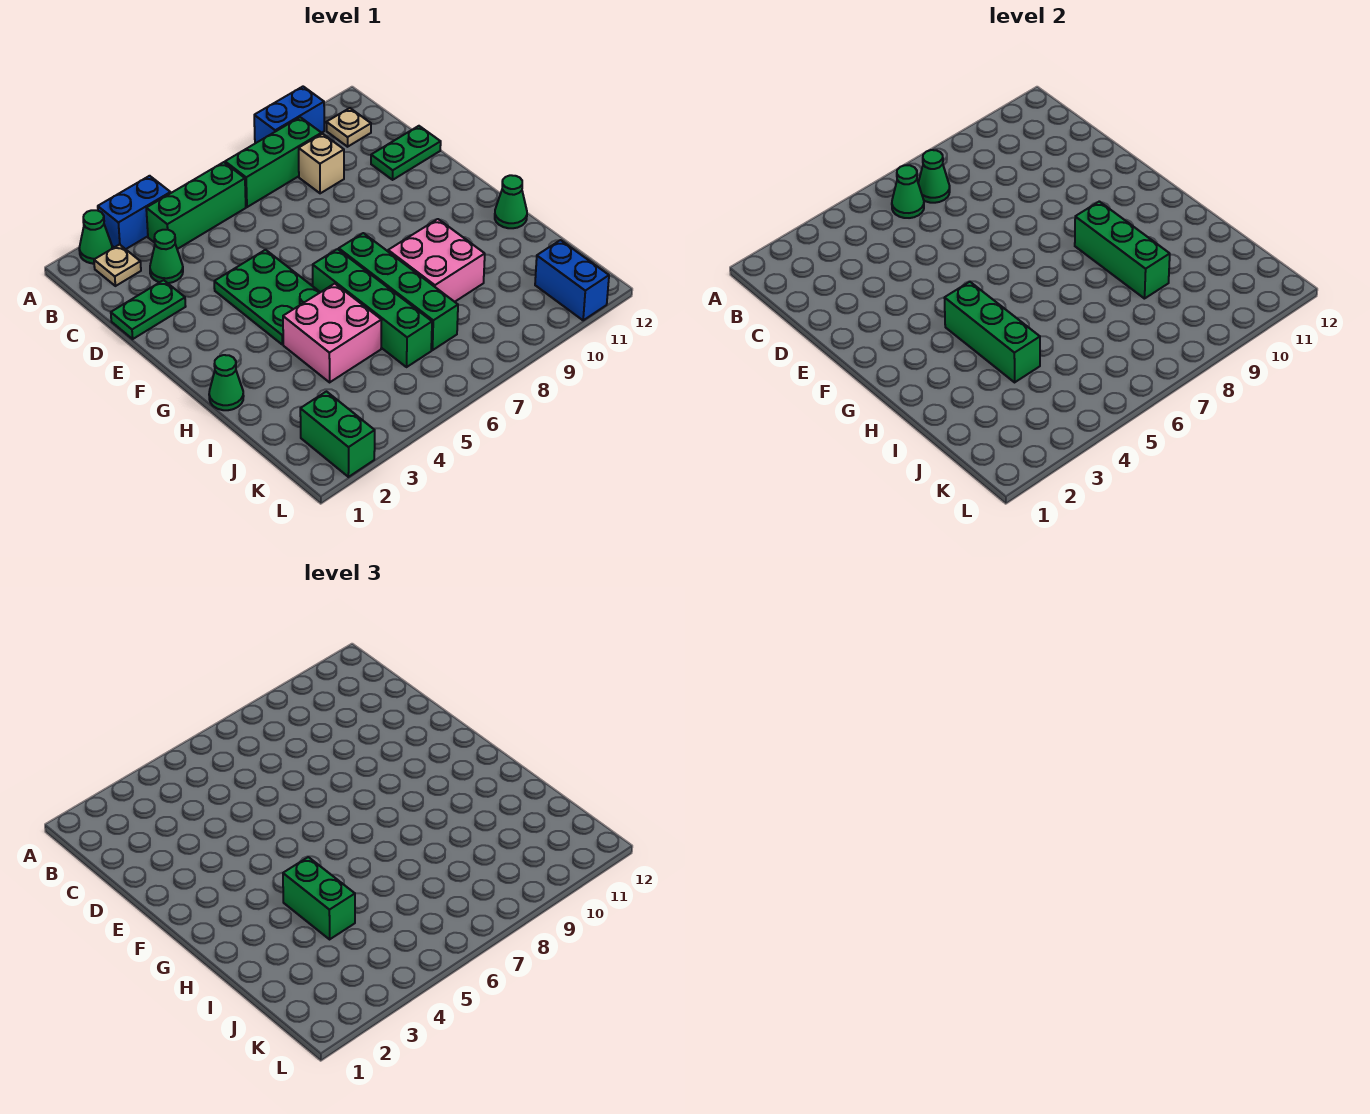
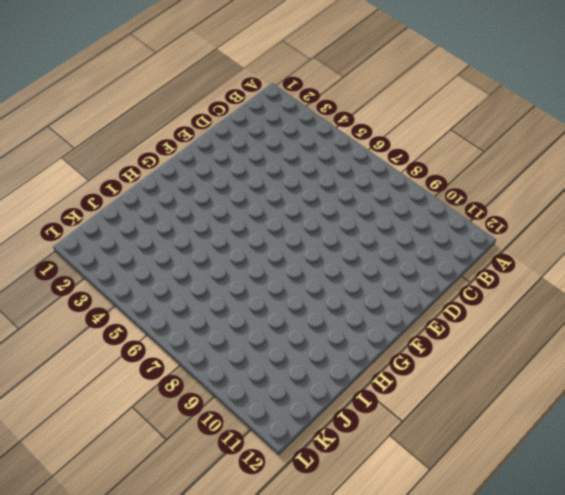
none -> green 1x1 cone [79,210,112,264]
none -> blue 1x2 brick [98,176,171,249]
none -> blue 1x2 brick [254,87,324,143]

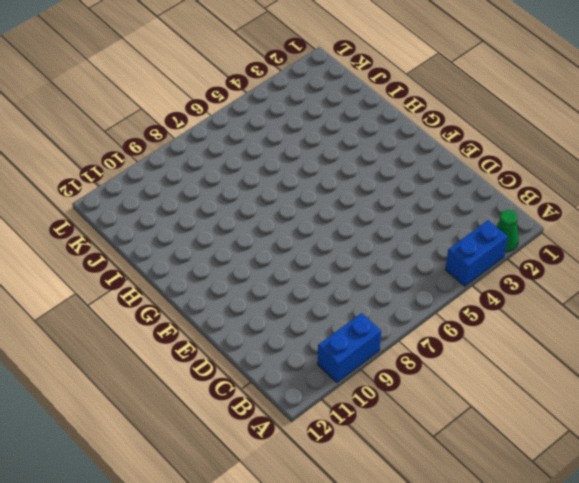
none -> tan 1x1 plate [94,245,141,286]
none -> green 1x3 brick [146,162,246,249]
none -> green 1x3 brick [225,117,321,207]

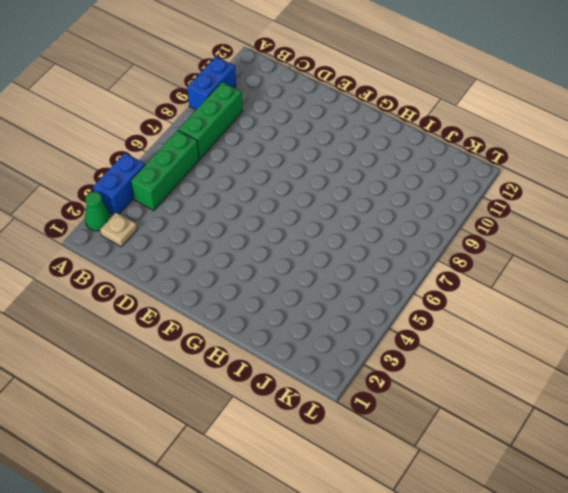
none -> tan 1x1 plate [326,108,371,147]
none -> green 1x1 cone [150,230,183,283]
none -> tan 1x1 brick [299,134,344,193]

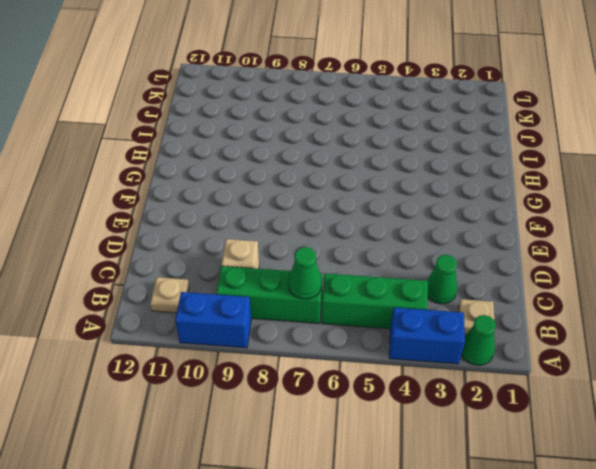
none -> green 1x2 plate [111,280,186,339]
none -> green 1x2 plate [371,126,441,180]
none -> green 2x3 plate [214,250,320,345]

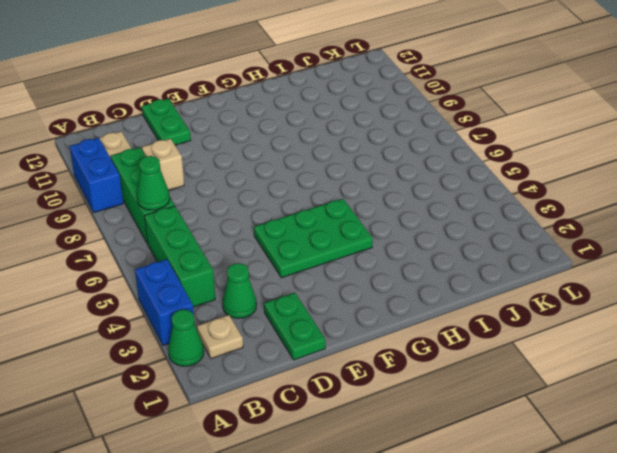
none -> green 1x4 brick [313,249,432,367]
none -> green 1x4 brick [338,233,458,350]
none -> green 1x1 cone [209,355,244,410]

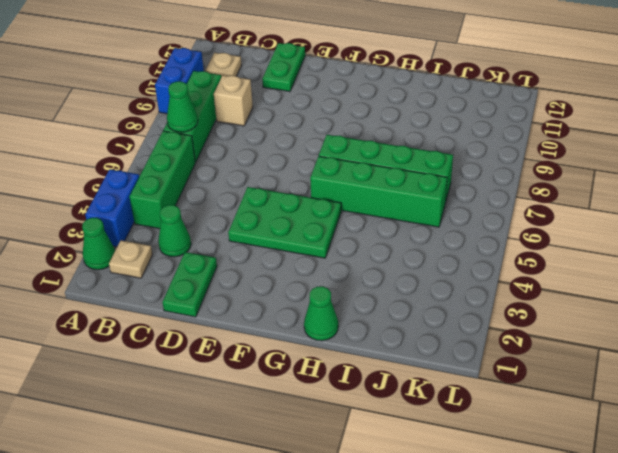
none -> pink 2x2 brick [283,284,382,382]
none -> pink 2x2 brick [388,219,485,302]
none -> green 1x1 cone [495,175,527,228]

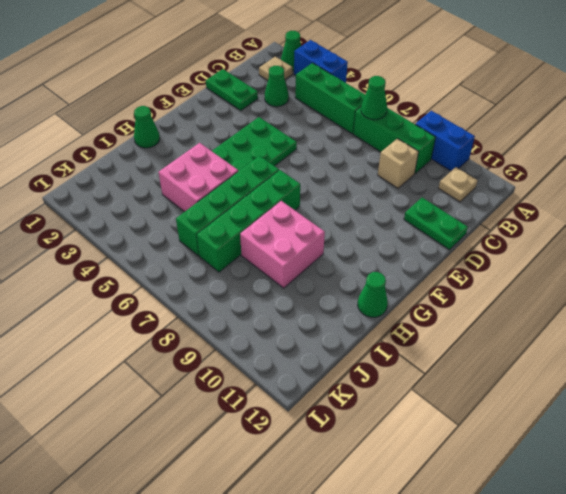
none -> green 1x2 brick [300,392,375,477]
none -> blue 1x2 brick [535,240,609,320]
none -> green 1x1 cone [892,165,924,218]

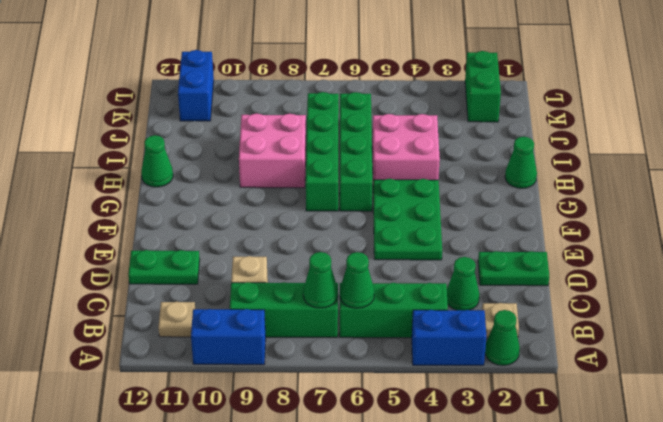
none -> green 1x3 brick [944,282,1040,382]
none -> green 1x3 brick [1075,201,1170,299]
none -> green 1x2 brick [283,857,355,939]

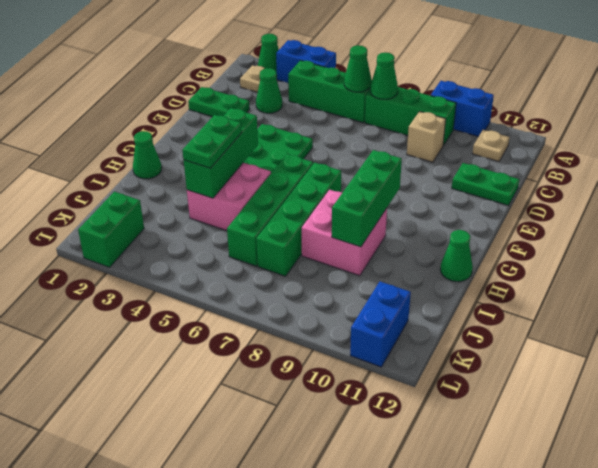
green 1x2 plate [182,115,242,168] -> green 1x2 brick [283,857,355,939]

